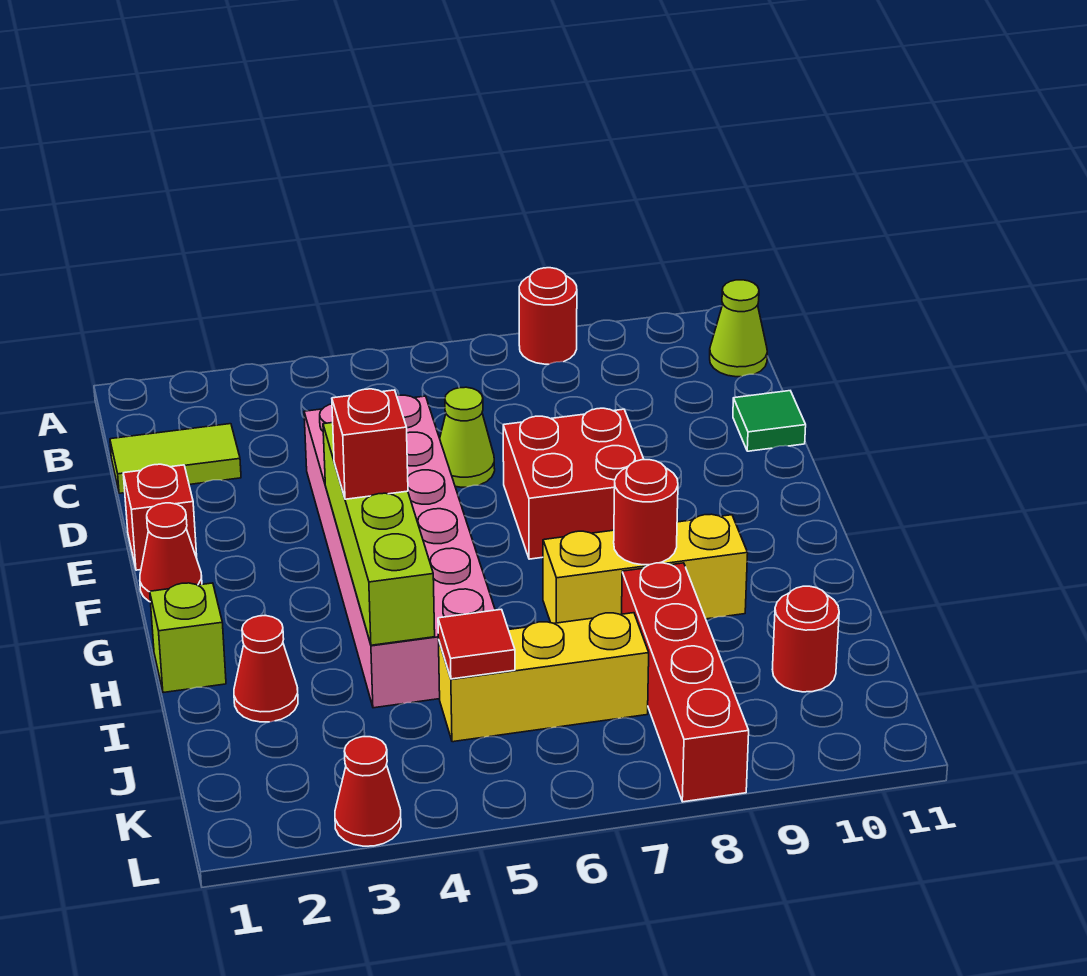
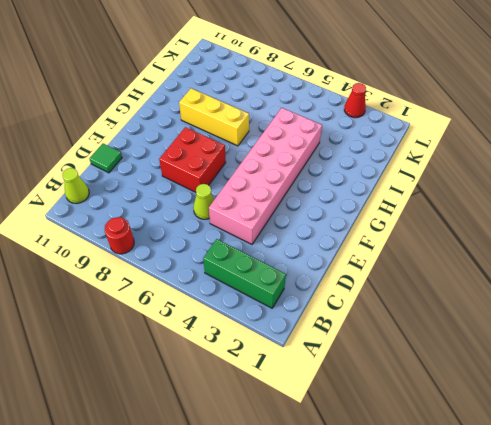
green 1x3 brick [203,239,286,308] -> none
none -> lime 1x2 tile [110,424,241,493]
none -> red 1x1 brick [123,464,197,570]
none -> red 1x1 cone [140,503,202,602]

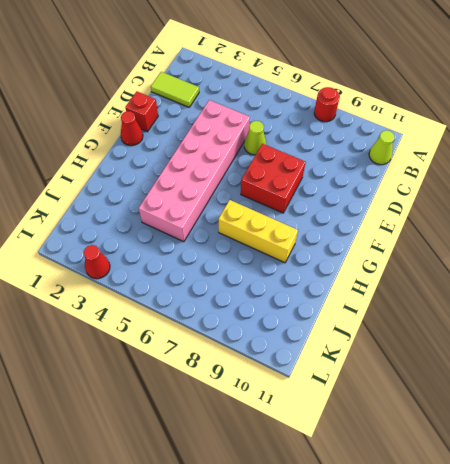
none -> green 1x1 tile [733,391,806,451]
none -> lime 1x1 brick [150,583,226,693]
none -> red 1x1 cone [234,616,298,722]

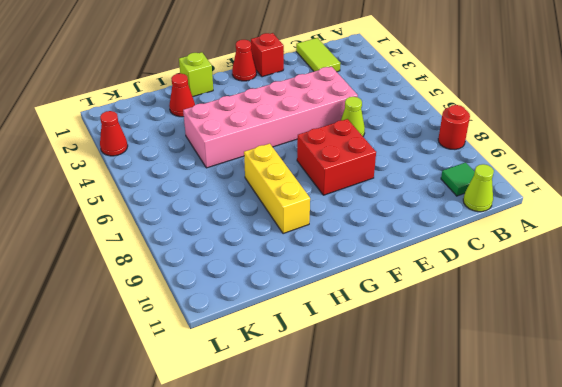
green 1x1 tile [441,162,475,196] -> green 1x1 tile moved to [733,391,806,451]
none -> red 1x4 brick [622,563,749,802]
none -> yellow 1x3 brick [438,613,649,742]
none -> red 1x1 round brick [772,586,839,692]

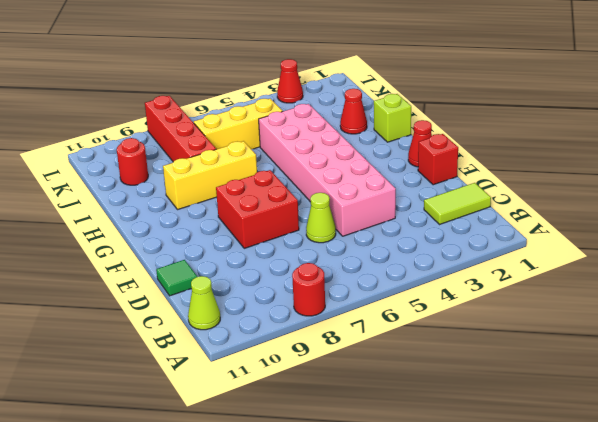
none -> lime 1x4 brick [323,423,435,645]
none -> red 1x1 round brick [614,460,678,565]
none -> red 1x1 tile [438,609,515,679]

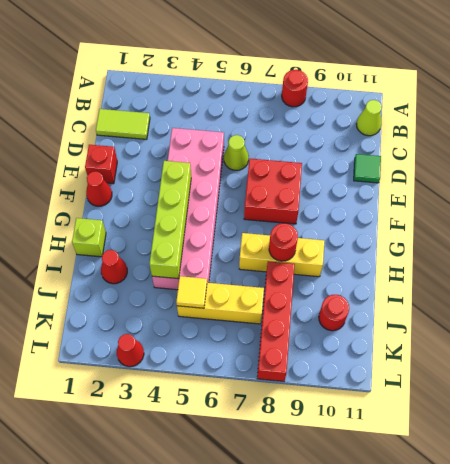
yellow 1x1 tile [176,276,207,308] -> red 1x1 tile [438,609,515,679]
none -> red 1x1 brick [332,389,408,499]

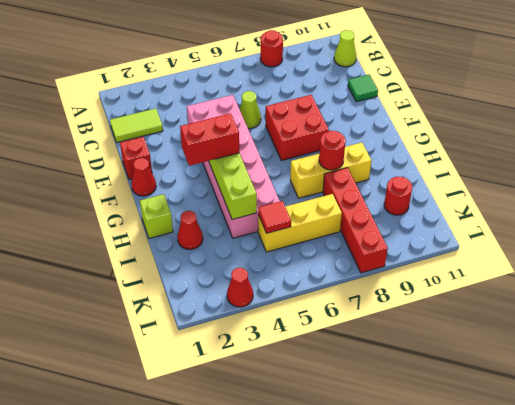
red 1x2 brick [180,113,239,166] -> red 1x1 brick [332,389,408,499]

